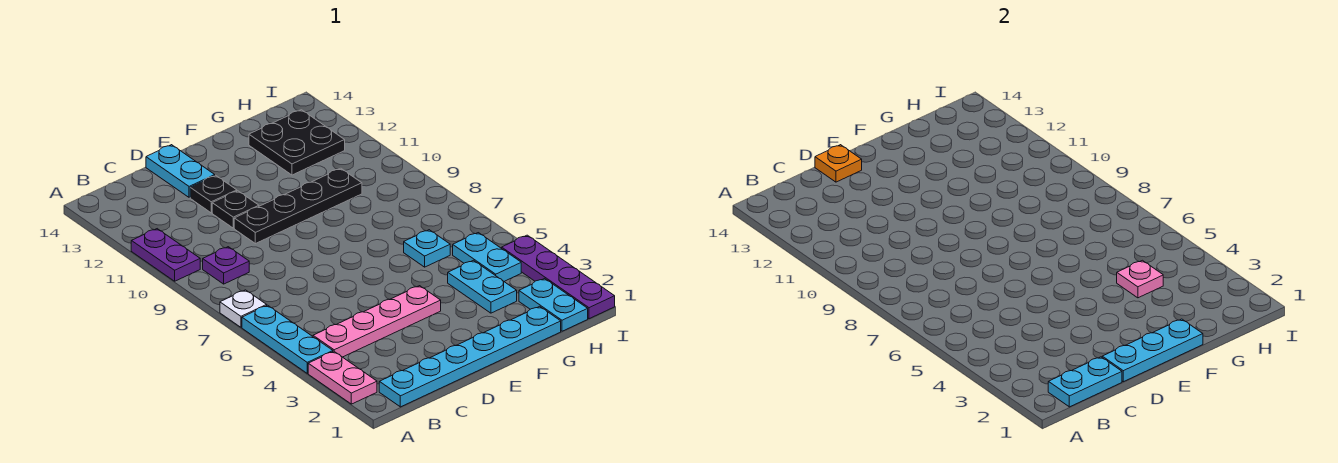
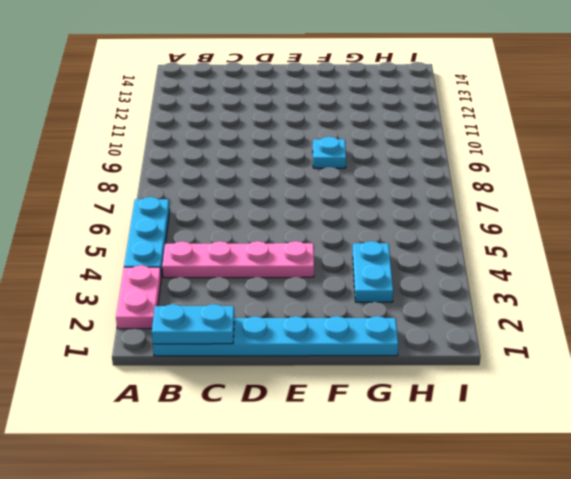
cyan 1x1 plate [313,137,346,168] -> cyan 1x1 plate moved to [404,230,450,267]
none -> white 1x1 plate [220,290,267,327]
none -> purple 1x2 plate [131,229,200,281]
none -> purple 1x1 plate [203,247,249,284]

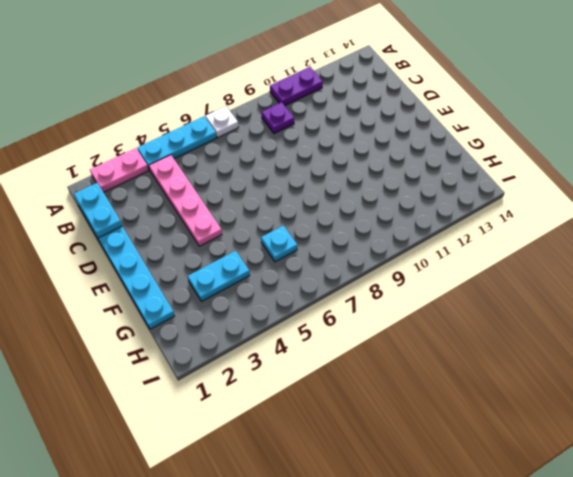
none -> black 1x4 plate [234,168,362,244]
none -> black 1x1 plate [212,191,259,228]
none -> black 1x1 plate [190,175,237,213]

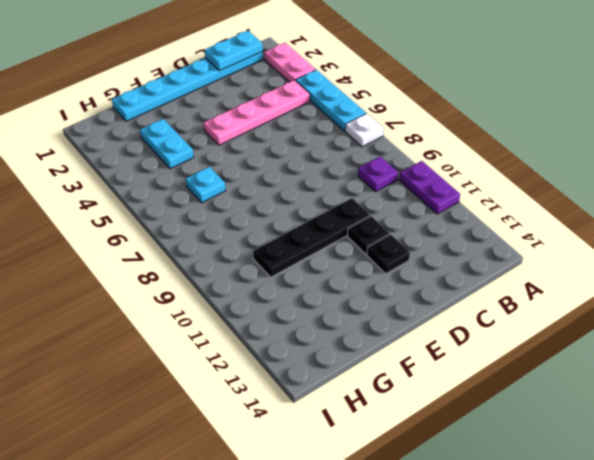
none -> cyan 1x2 plate [146,145,215,197]
none -> black 2x2 plate [249,110,345,175]
none -> cyan 1x2 plate [519,279,588,331]

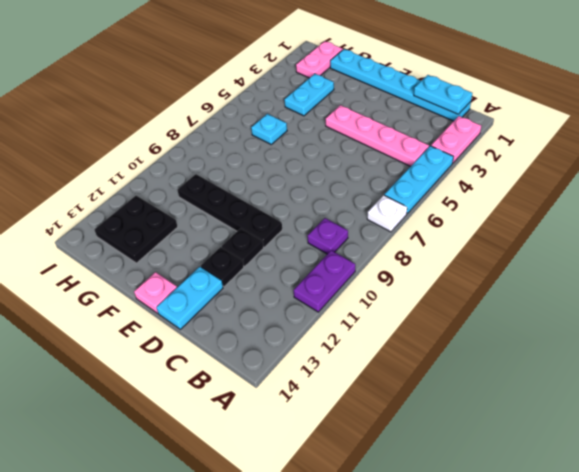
pink 1x1 plate [134,272,177,313] -> pink 1x1 plate moved to [1117,260,1163,298]
pink 1x2 plate [296,41,343,78] -> cyan 1x2 plate [519,279,588,331]
none -> cyan 1x2 plate [453,233,521,281]
none -> purple 1x4 plate [502,235,615,319]
none -> cyan 1x3 plate [1102,319,1203,382]

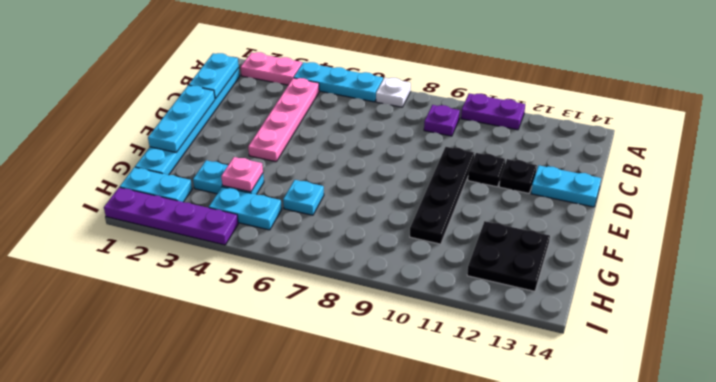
none -> orange 1x1 plate [815,145,862,182]

